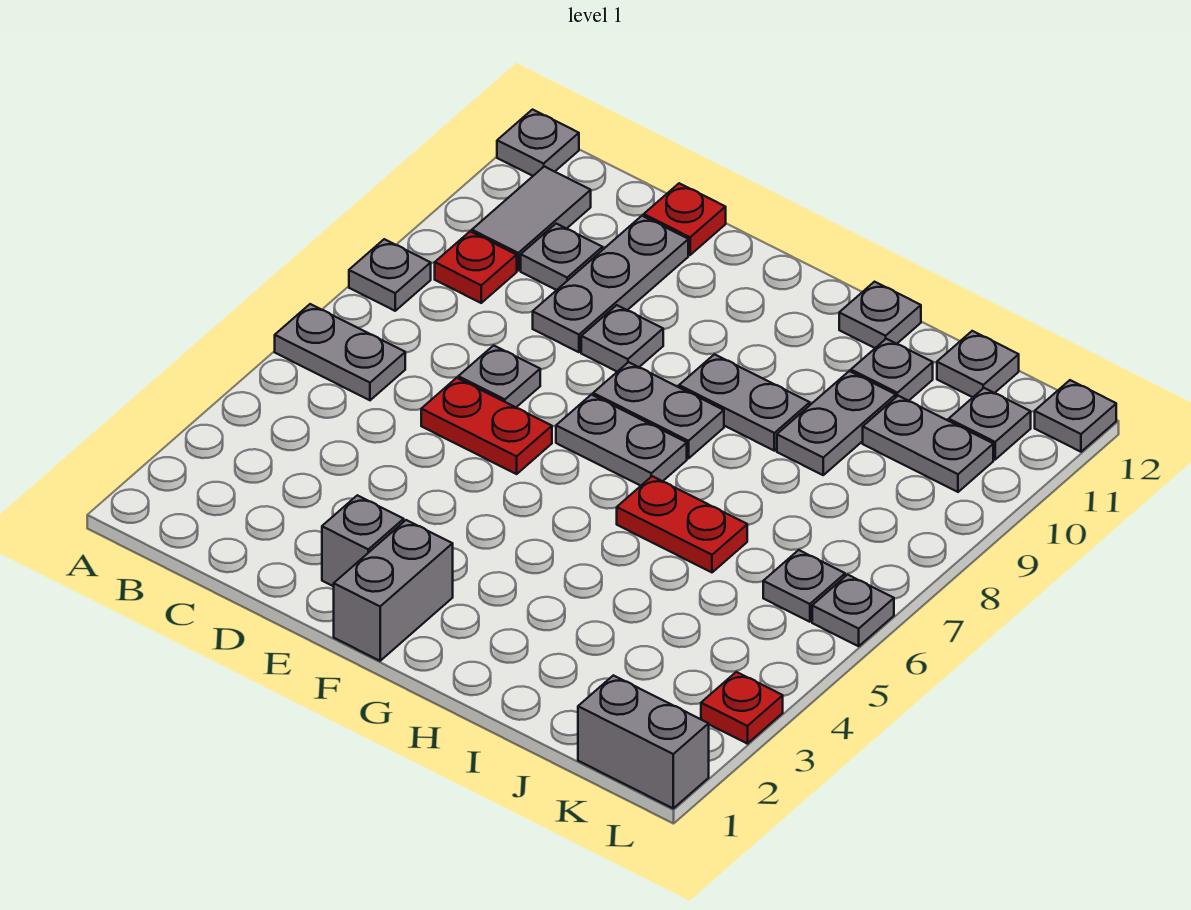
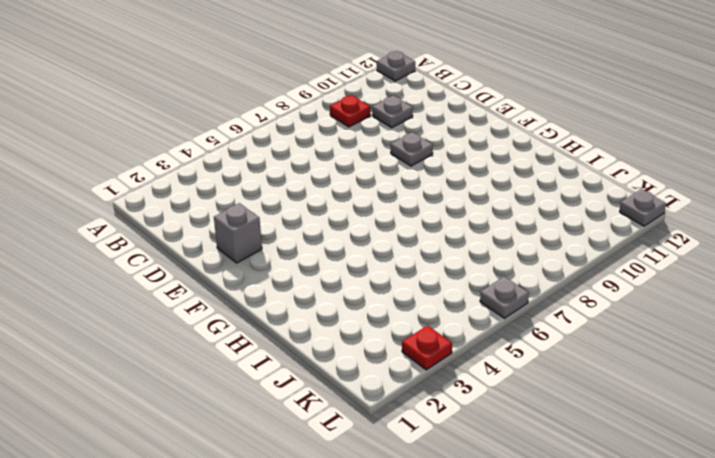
none -> grey 1x2 plate [275,304,405,400]
none -> grey 1x1 plate [349,239,431,311]
none -> grey 1x2 tile [472,166,591,270]

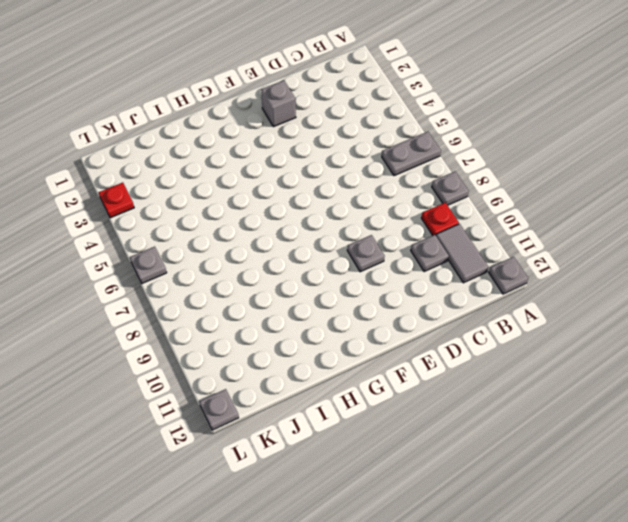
none -> red 1x2 plate [421,378,552,474]
none -> grey 1x1 plate [458,345,540,407]
none -> grey 1x3 plate [533,216,688,352]

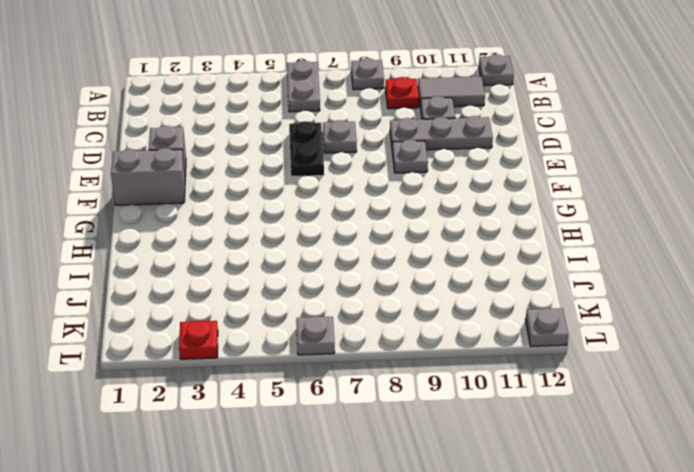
black 1x2 plate [289,121,324,177] -> red 1x2 plate [421,378,552,474]
none -> red 1x1 plate [644,183,726,255]
none -> grey 1x2 plate [556,395,687,486]
none -> grey 1x2 plate [593,362,724,459]

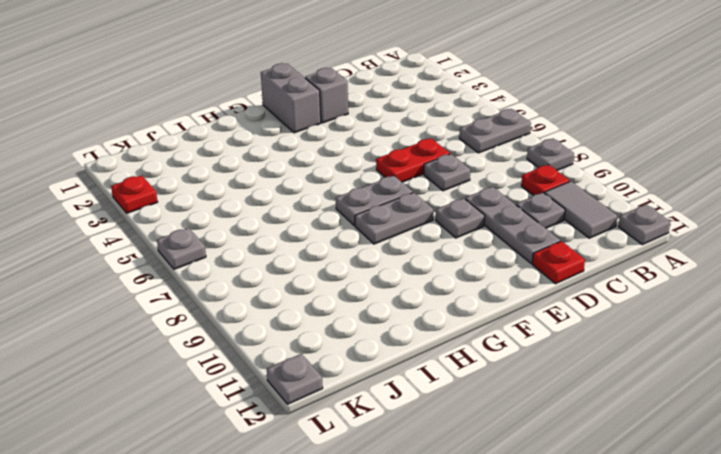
none -> grey 1x2 plate [679,354,810,451]
none -> red 1x2 plate [617,476,747,572]
none -> grey 1x1 plate [839,282,921,348]

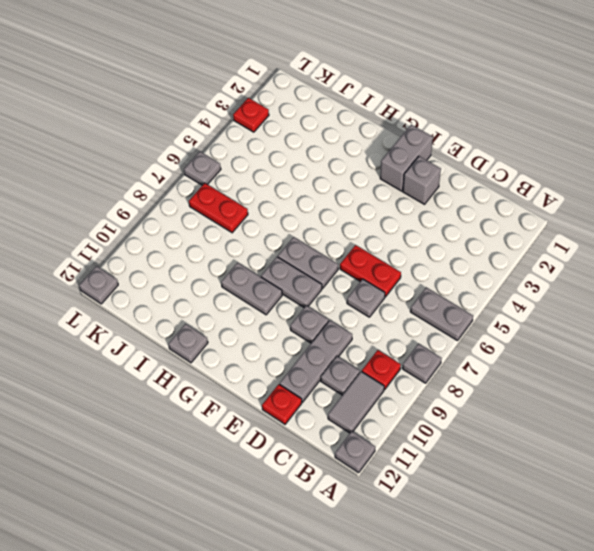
red 1x2 plate [189,183,248,233] -> red 1x2 plate moved to [617,476,747,572]
none -> grey 1x2 plate [777,371,896,475]
none -> grey 1x1 plate [851,339,933,401]
none -> grey 1x2 plate [863,396,993,492]

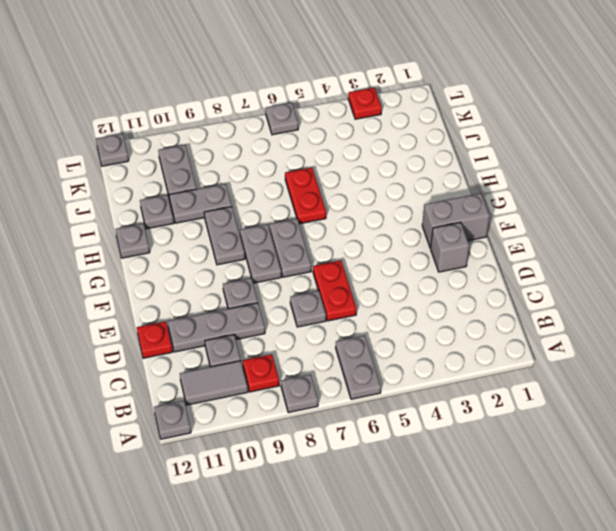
none -> grey 1x1 plate [937,331,1019,397]
none -> grey 1x2 brick [578,675,709,808]
none -> grey 1x1 plate [763,550,845,622]

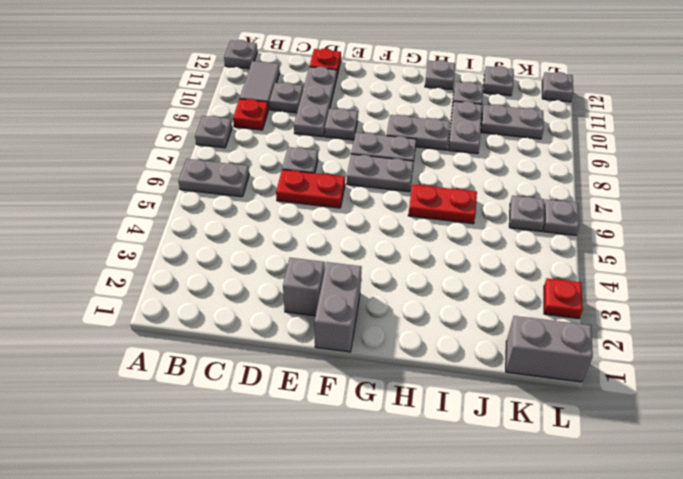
none -> grey 1x1 plate [949,388,1031,459]

